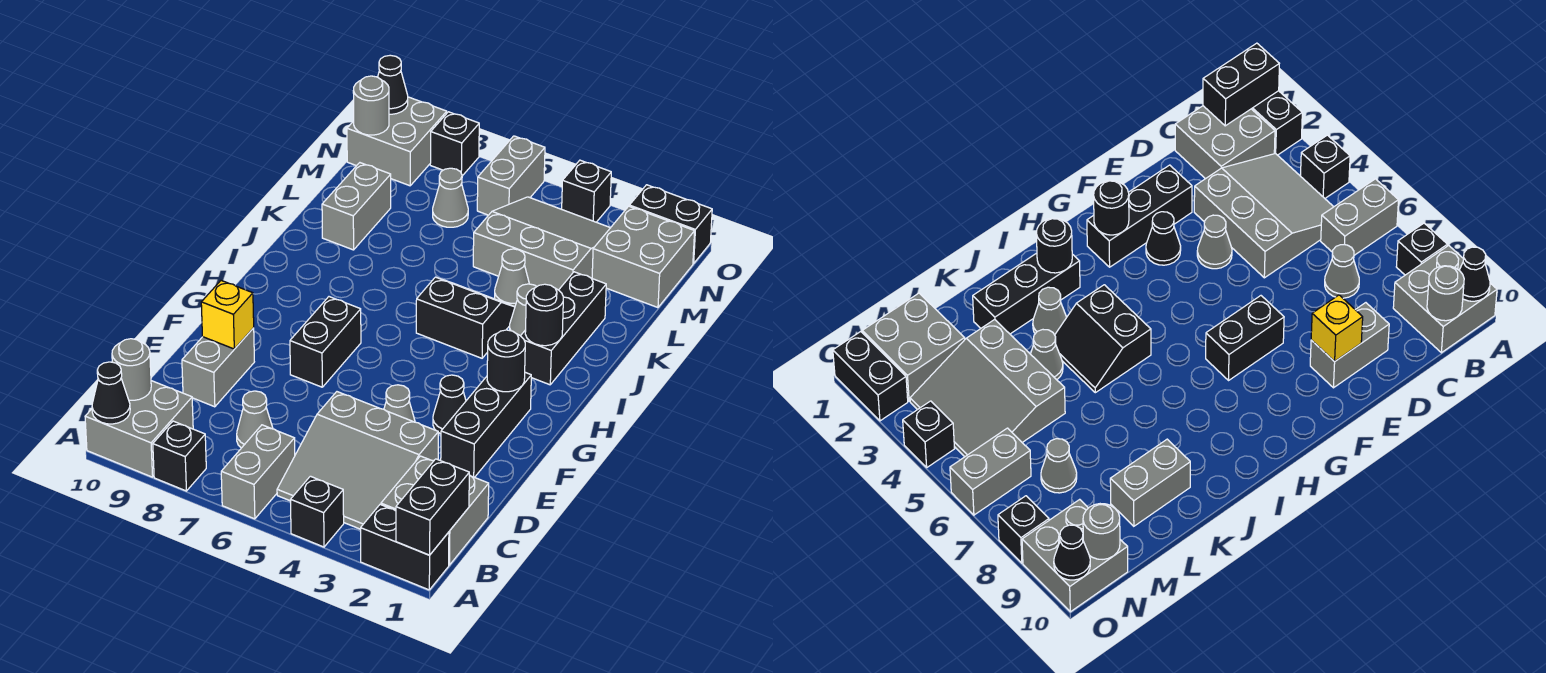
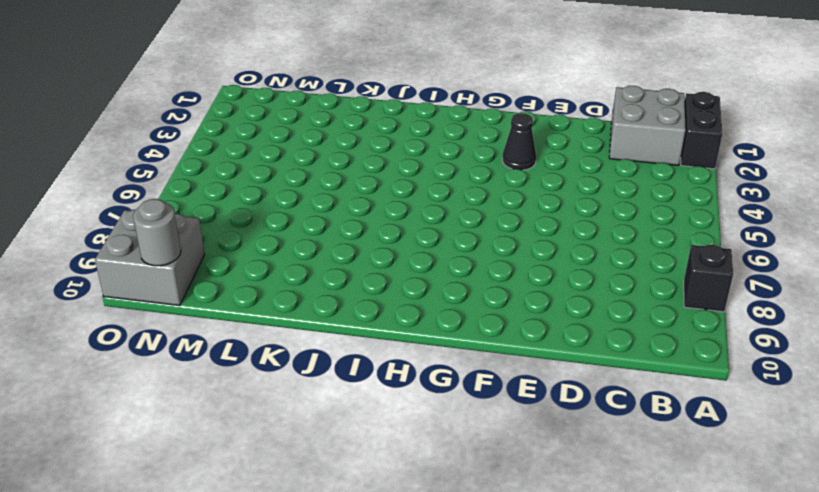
none -> black 1x1 brick [291,476,344,547]
none -> grey 1x2 brick [221,425,295,519]
none -> grey 2x2 brick [85,381,193,477]
none -> grey 3x3 slope [277,392,438,529]

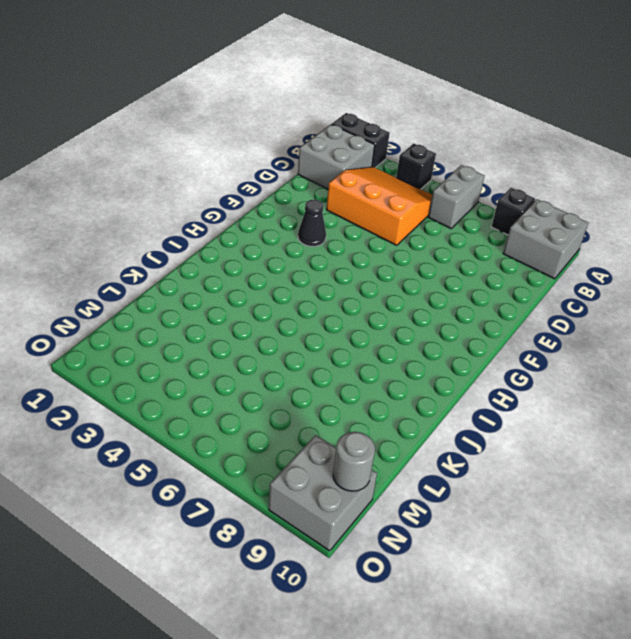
orange 3x3 slope [326,167,432,245] -> grey 3x3 slope [277,392,438,529]
none -> grey 1x1 cone [237,391,273,448]
none -> grey 1x2 brick [182,328,254,407]
none -> black 1x3 brick [441,372,531,477]
none -> grey 1x1 cone [384,385,415,422]

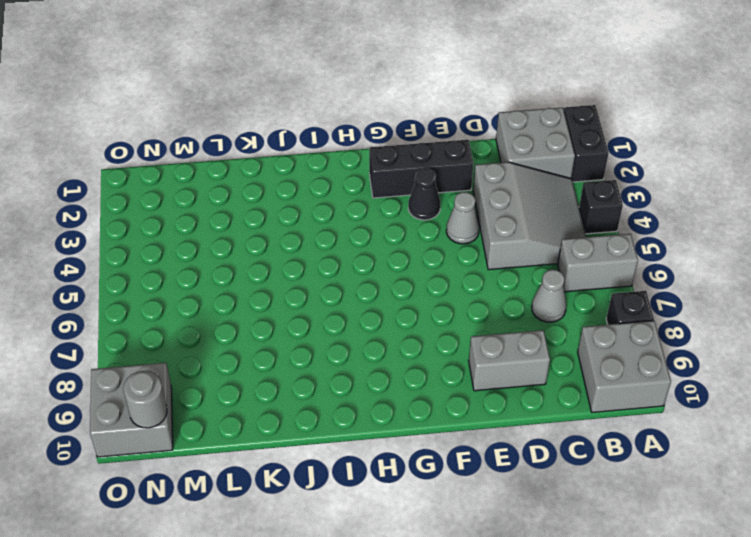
none -> black 1x2 brick [290,297,361,387]
none -> black 1x3 brick [521,272,606,385]
none -> black 2x2 slope [416,277,515,358]
none -> grey 1x1 cone [510,284,537,336]

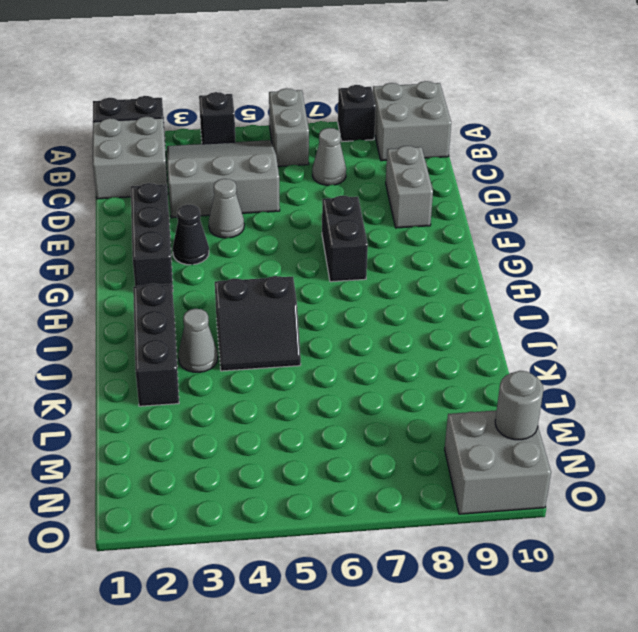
none -> grey 1x1 cone [495,249,529,307]
none -> grey 1x2 brick [322,163,391,250]
none -> grey 3x3 slope [473,197,610,290]
none -> grey 2x2 brick [592,206,695,308]

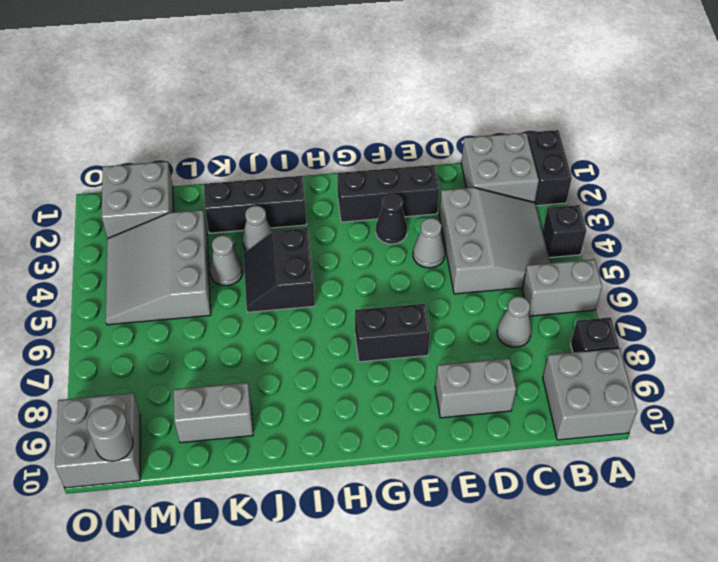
none -> grey 1x1 cone [433,168,468,227]
none -> grey 1x2 brick [477,136,545,215]
none -> black 1x2 brick [629,185,712,264]
none -> black 1x1 brick [562,160,611,222]

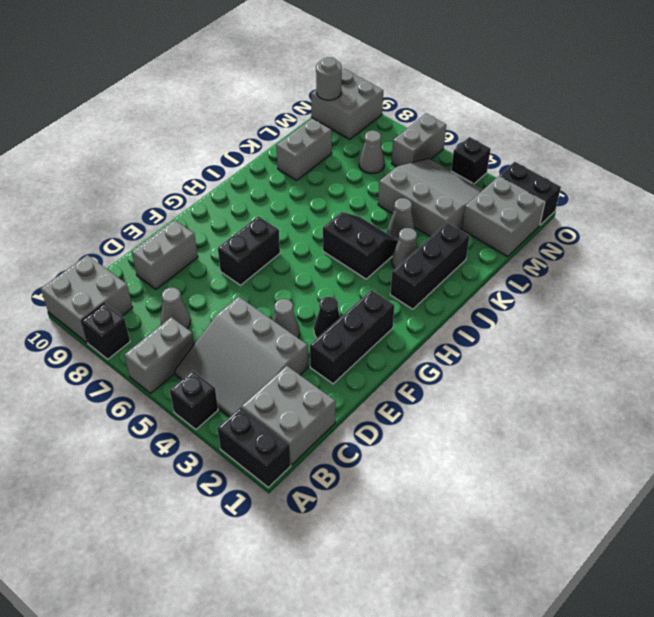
none -> black 1x1 brick [430,112,479,176]
none -> black 1x2 brick [396,459,469,555]
none -> black 1x1 cone [92,362,130,424]
none -> grey 1x1 round brick [112,339,151,400]

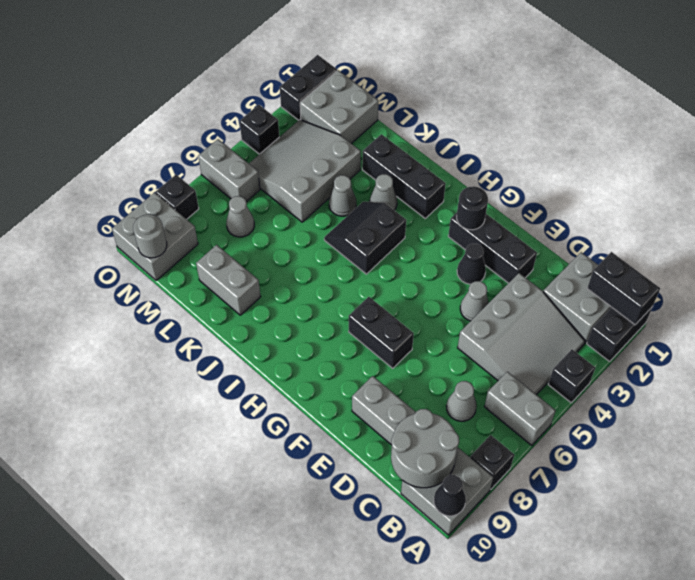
grey 2x2 round brick [391,409,459,488] -> grey 1x1 round brick [112,339,151,400]
none -> yellow 1x1 brick [201,281,254,349]
none -> black 1x1 round brick [525,284,563,346]
none -> black 1x1 cone [378,55,408,114]

